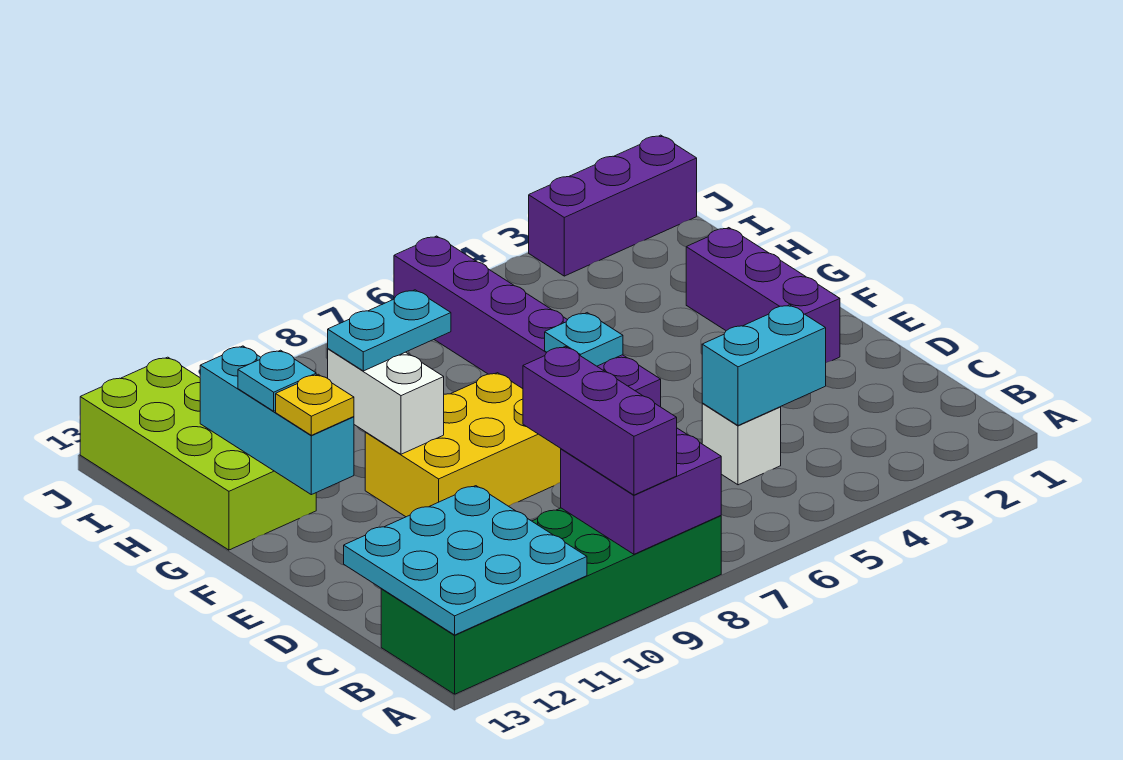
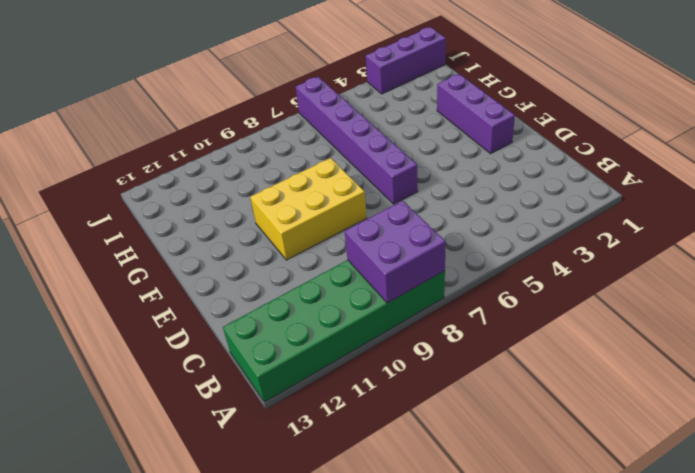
none -> white 1x1 brick [702,404,781,485]
none -> lime 2x4 brick [80,357,316,550]
none -> cyan 3x3 plate [344,486,587,635]

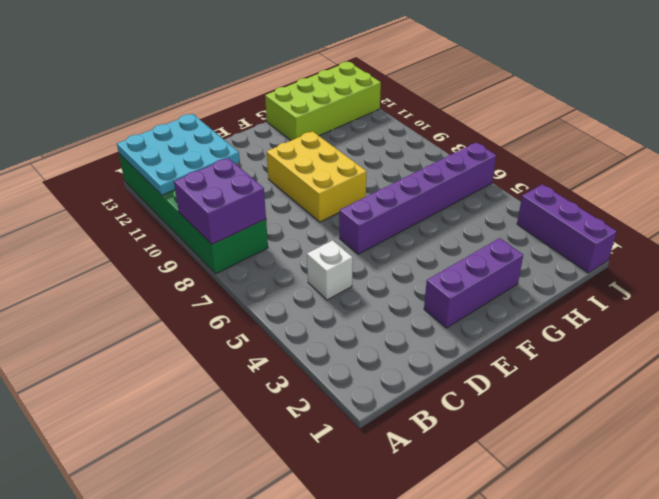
none -> cyan 1x2 brick [702,305,826,425]
none -> cyan 1x1 plate [545,313,623,366]
none -> white 1x2 brick [328,349,444,454]

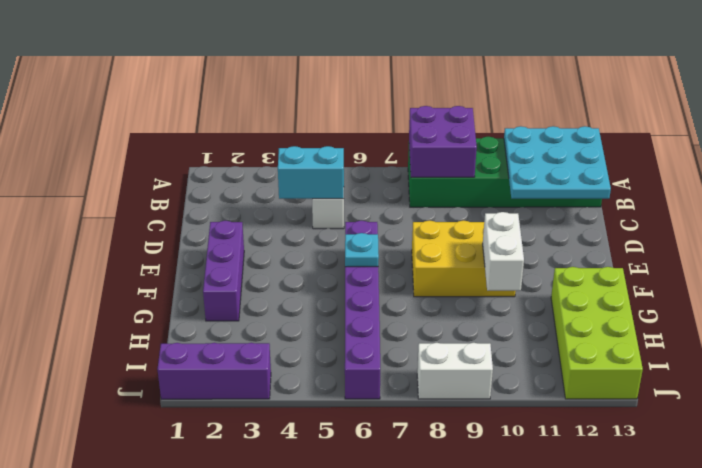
white 1x2 brick [417,343,493,399] -> none
none -> cyan 1x3 brick [200,346,354,495]
none -> purple 1x3 brick [523,347,677,495]
none -> yellow 1x1 plate [276,374,354,435]

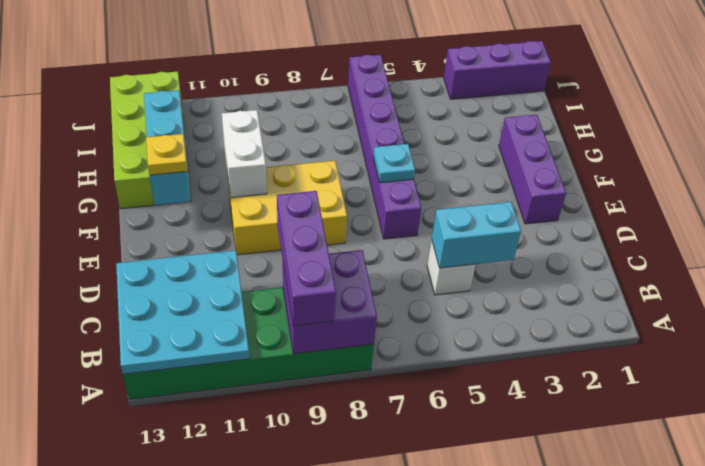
none -> cyan 1x2 plate [328,290,451,371]
none -> cyan 1x1 plate [238,350,316,411]

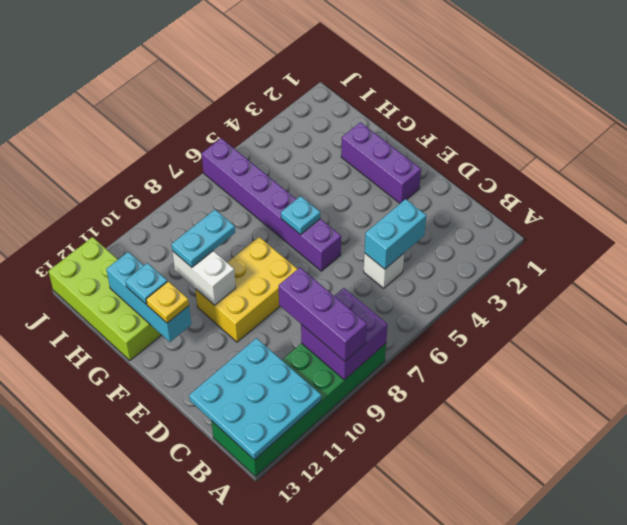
none -> purple 1x3 brick [529,135,697,276]

